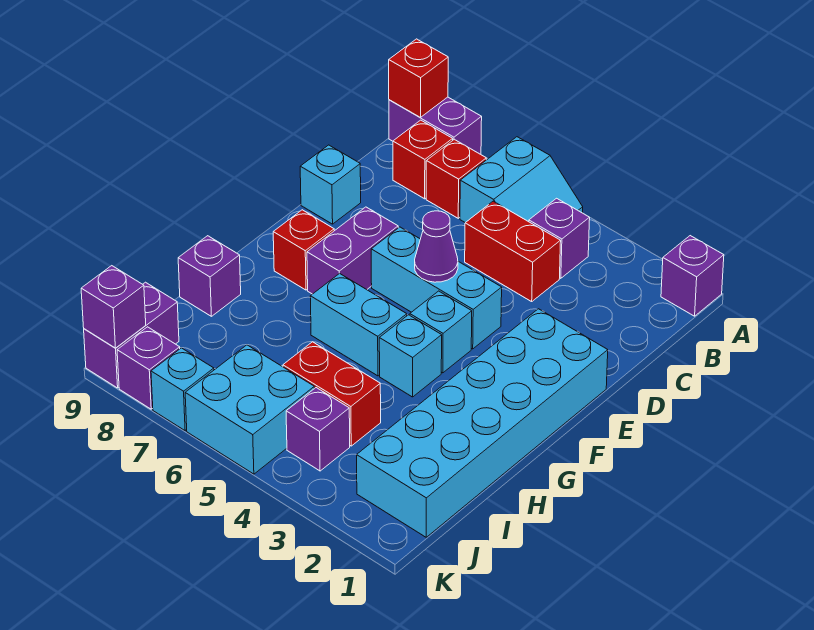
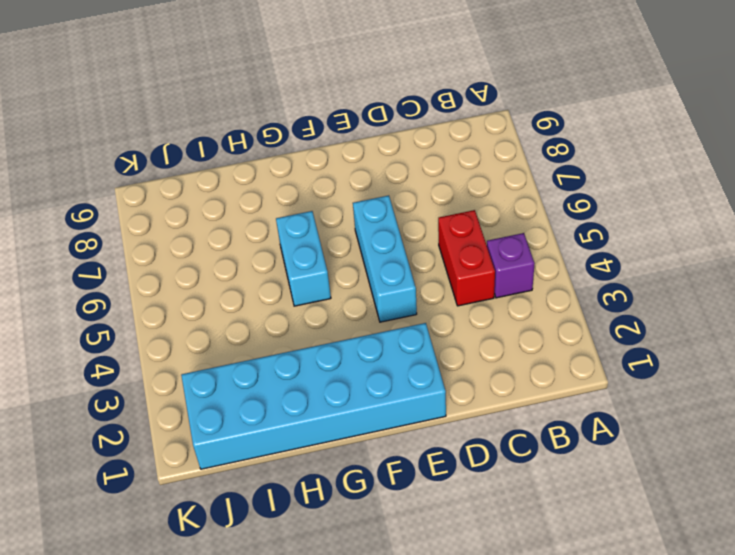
none -> purple 1x1 brick [661,236,724,316]
none -> cyan 2x2 slope [460,137,583,223]
none -> purple 1x2 brick [389,97,482,154]

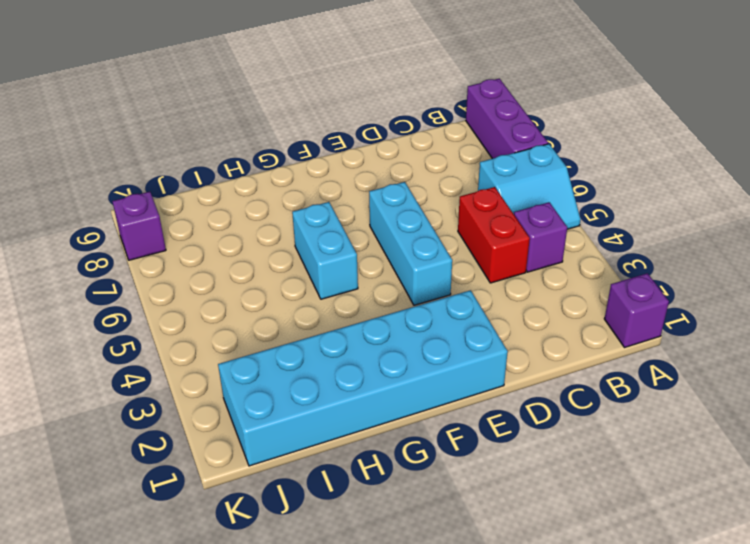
purple 1x3 brick [466,78,548,159] -> purple 1x2 brick [389,97,482,154]
none -> red 1x1 brick [426,139,486,218]
none -> red 1x1 brick [393,120,453,199]
none -> cyan 1x1 brick [300,145,361,224]

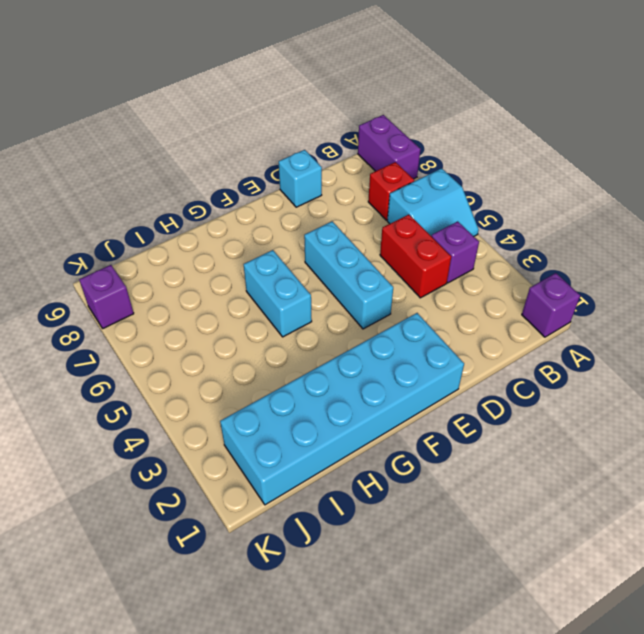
none -> red 1x1 brick [393,120,453,199]
none -> purple 1x2 brick [307,207,398,294]
none -> cyan 1x1 brick [410,291,472,373]

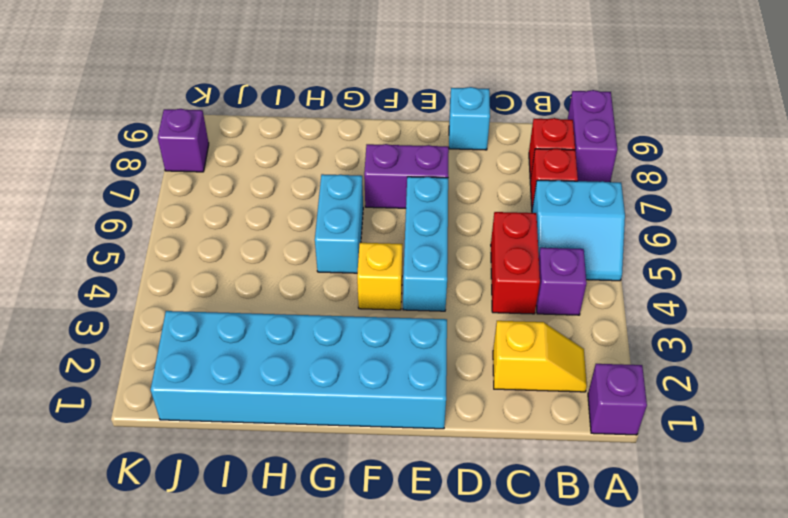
yellow 1x2 slope [493,321,587,392] -> none
yellow 1x1 brick [357,243,402,310] -> cyan 1x1 brick [410,291,472,373]
none -> red 1x1 brick [273,210,334,290]
none -> cyan 1x1 brick [379,315,442,397]
none -> purple 1x1 brick [178,236,241,316]

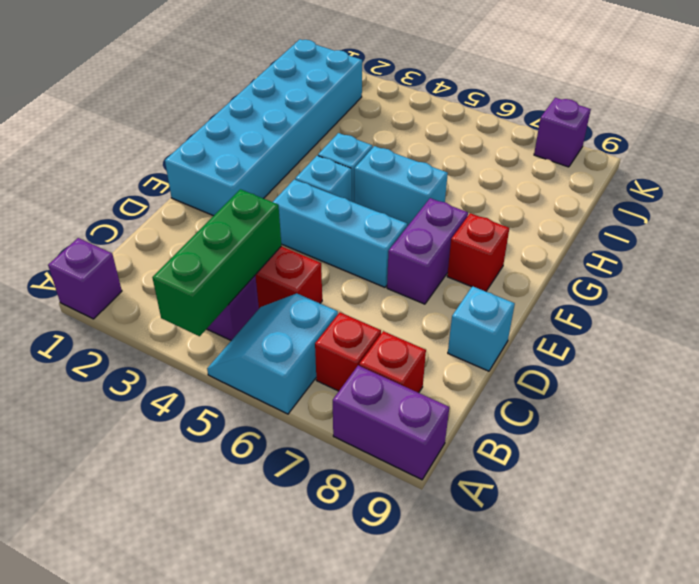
green 1x3 brick [152,189,281,336] -> none
none -> purple 1x1 brick [178,236,241,316]
none -> red 1x2 brick [283,342,381,446]
none -> purple 1x1 brick [286,388,350,471]

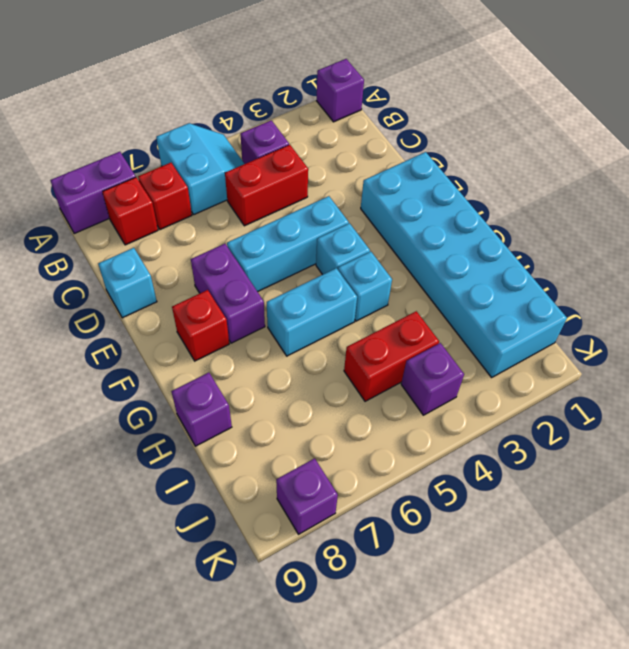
none -> cyan 2x2 brick [185,345,314,474]
none -> purple 1x2 brick [84,282,179,388]
none -> cyan 1x1 brick [151,348,214,431]

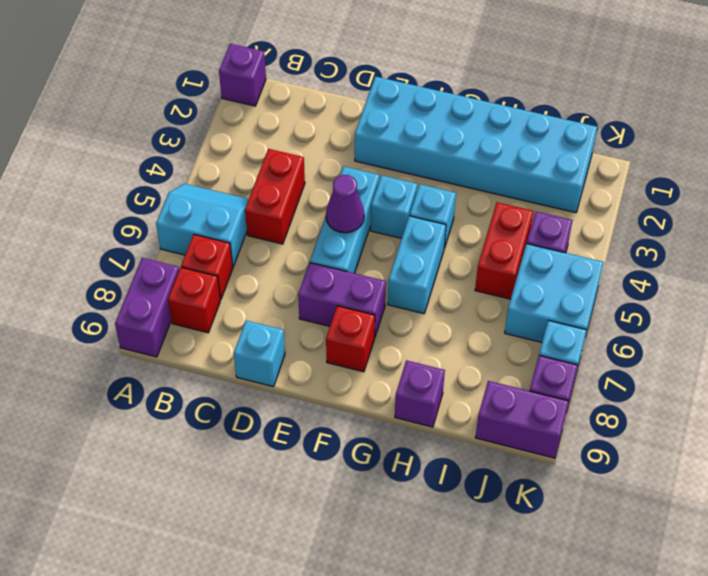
none -> purple 1x1 brick [529,198,590,278]
none -> red 1x1 brick [389,39,448,117]
none -> purple 1x1 brick [81,266,146,348]

